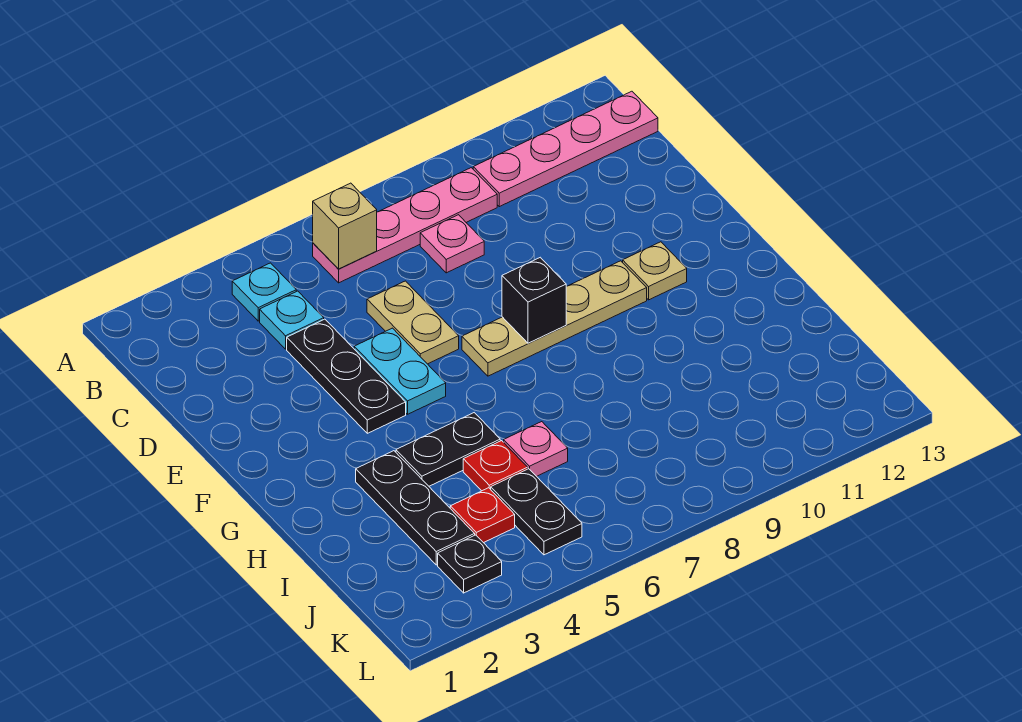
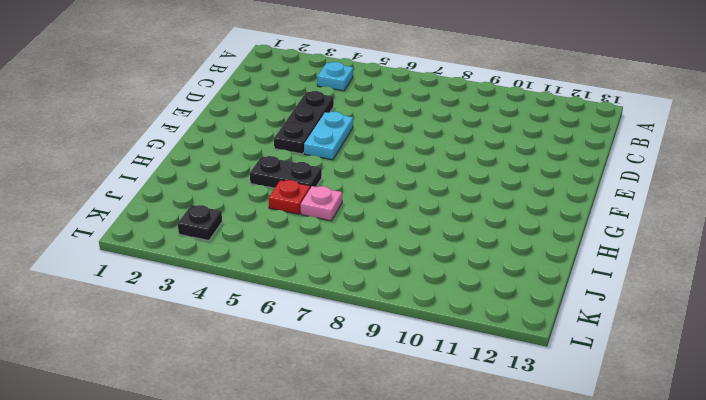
none -> pink 1x4 plate [313,168,497,283]
none -> pink 1x4 plate [473,91,658,207]
none -> cyan 1x1 plate [260,291,324,349]

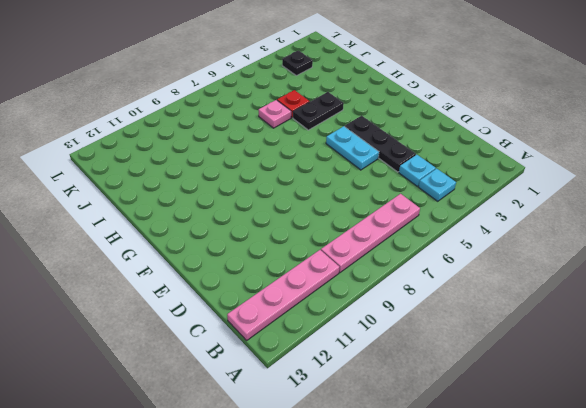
none -> pink 1x1 plate [420,215,484,273]
none -> tan 1x2 plate [367,281,459,364]
none -> tan 1x4 plate [462,261,647,376]

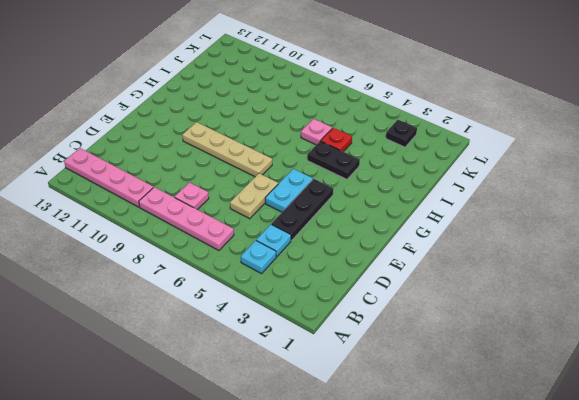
none -> tan 1x1 plate [623,242,687,300]
none -> black 1x3 plate [356,451,475,565]
none -> red 1x1 plate [450,488,515,543]

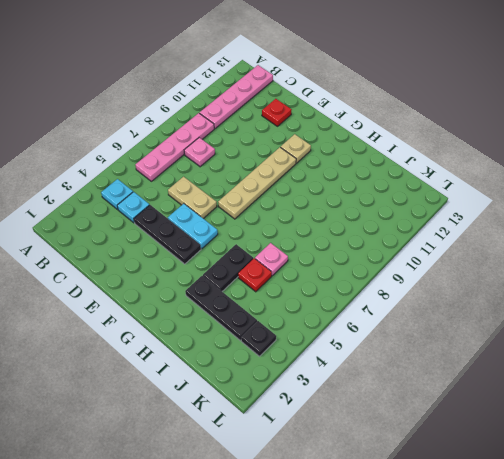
red 1x1 plate [262,99,292,126] -> red 1x1 plate moved to [450,488,515,543]
none -> black 1x2 plate [491,469,582,555]
none -> tan 1x1 brick [313,183,377,269]
none -> black 1x1 brick [502,257,566,343]

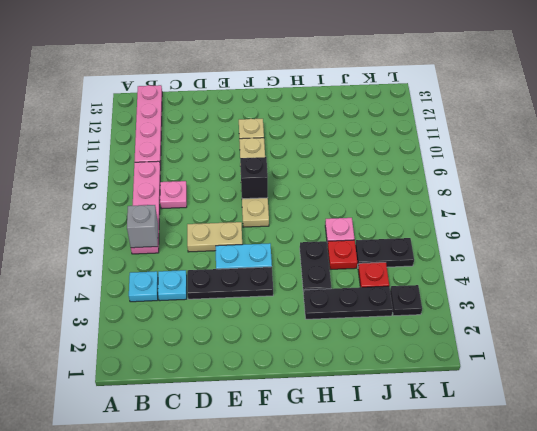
grey 1x1 brick [127,205,158,248] -> tan 1x1 brick [313,183,377,269]

